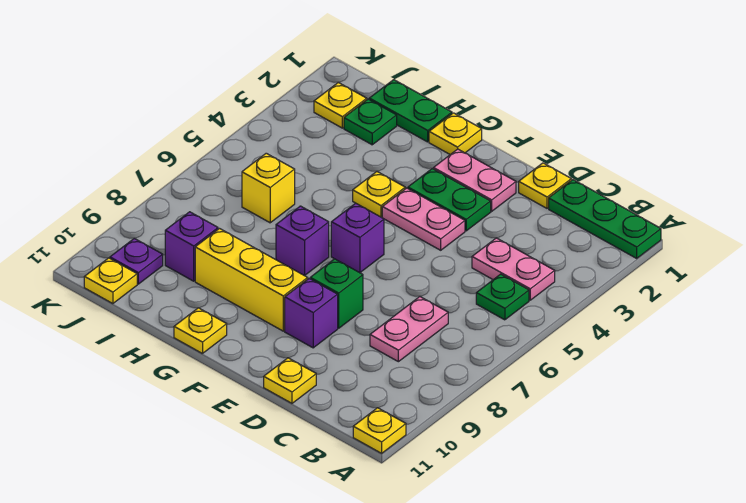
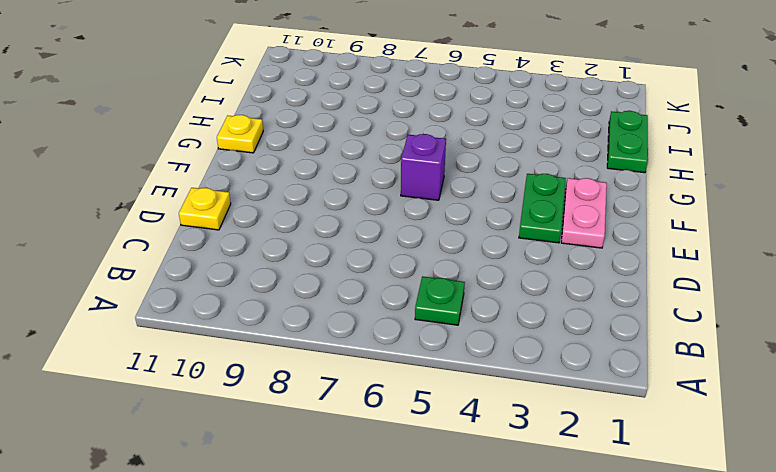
none -> green 1x3 plate [549,180,661,258]
none -> yellow 1x1 plate [353,408,406,453]
none -> pink 1x2 plate [472,238,555,300]

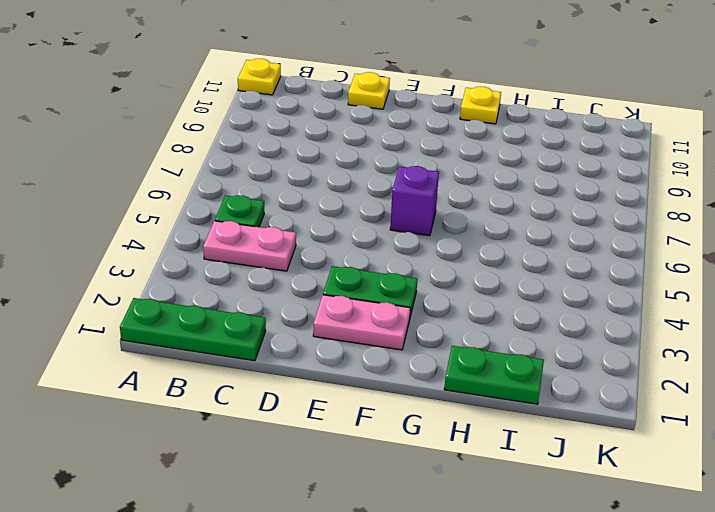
none -> pink 1x2 plate [370,297,448,362]
none -> yellow 1x1 plate [519,163,571,208]
none -> pink 1x2 plate [382,188,465,250]

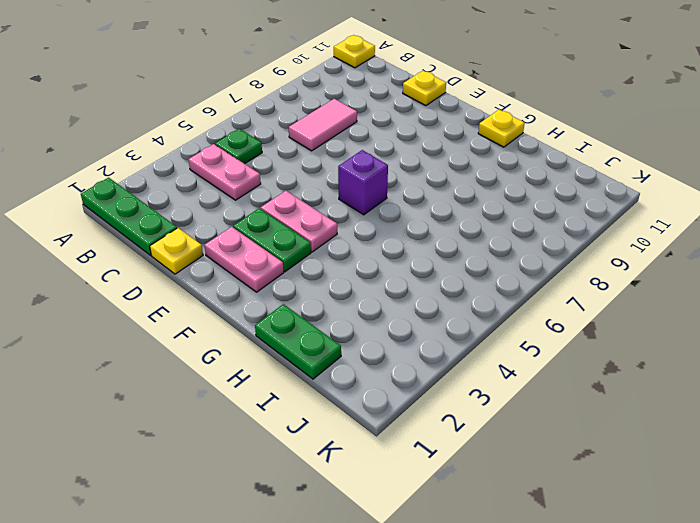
pink 1x2 tile [289,99,357,151] -> pink 1x2 plate [370,297,448,362]
none -> green 1x1 brick [310,259,363,328]
none -> purple 1x1 brick [285,279,338,348]
none -> yellow 1x3 brick [195,229,308,331]

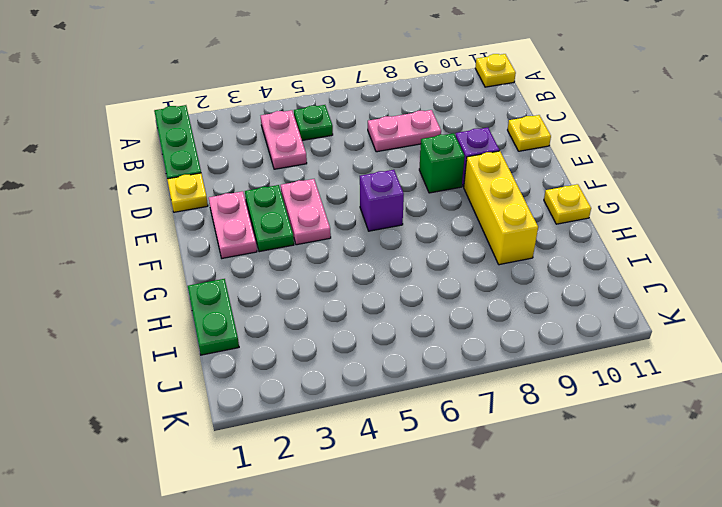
none -> yellow 1x1 plate [429,113,482,155]
none -> yellow 1x1 plate [353,172,405,217]
none -> purple 1x1 brick [276,206,329,276]

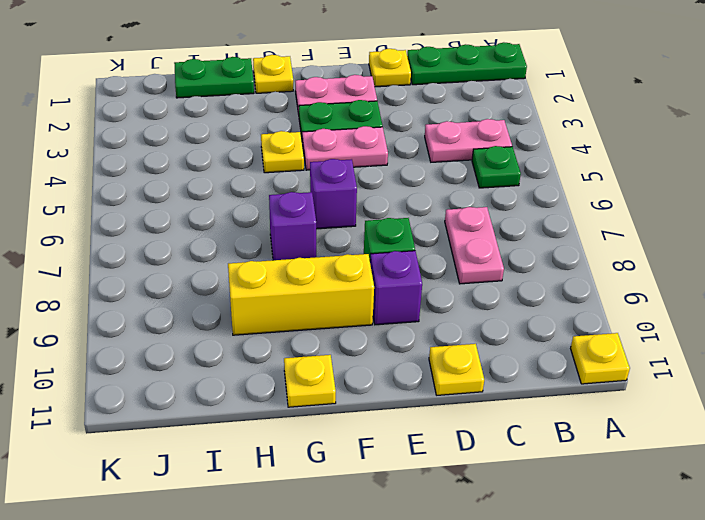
none -> green 1x1 plate [344,99,397,145]
none -> yellow 1x1 brick [242,153,295,223]
none -> purple 1x1 brick [165,212,218,281]

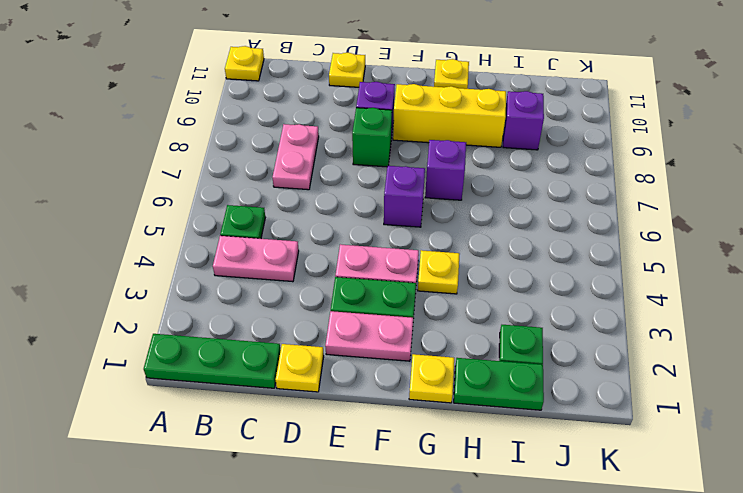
none -> yellow 1x1 brick [242,153,295,223]
none -> yellow 1x1 plate [314,82,367,128]
none -> purple 1x1 plate [110,238,163,284]

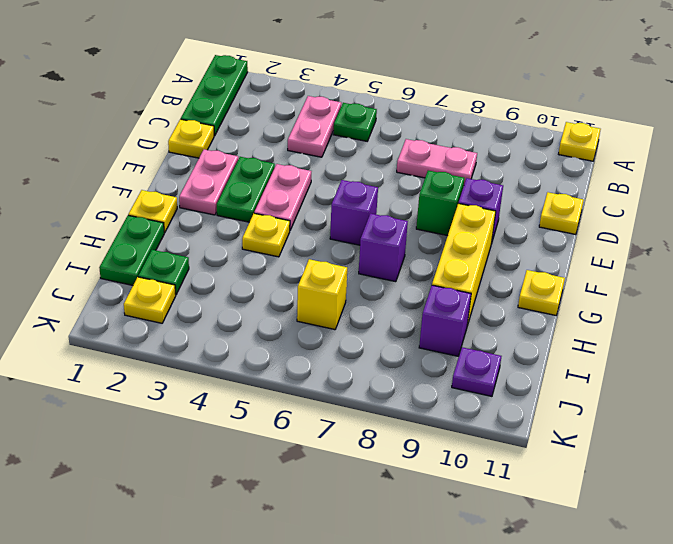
none -> yellow 1x1 plate [84,258,137,304]

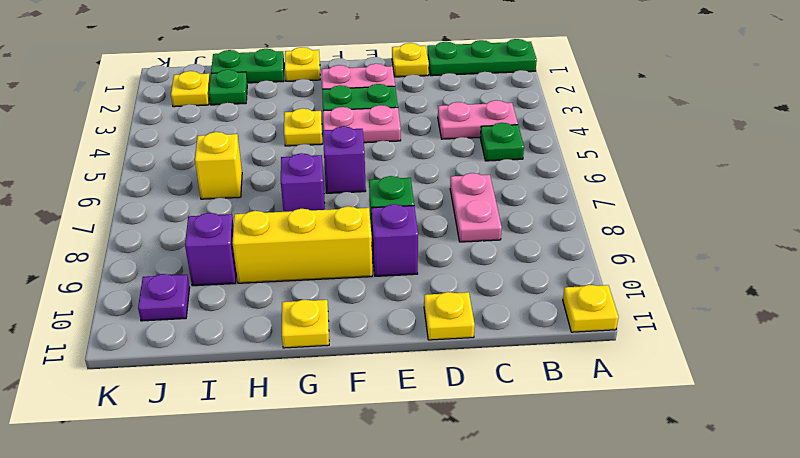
none -> yellow 1x1 plate [84,258,137,304]

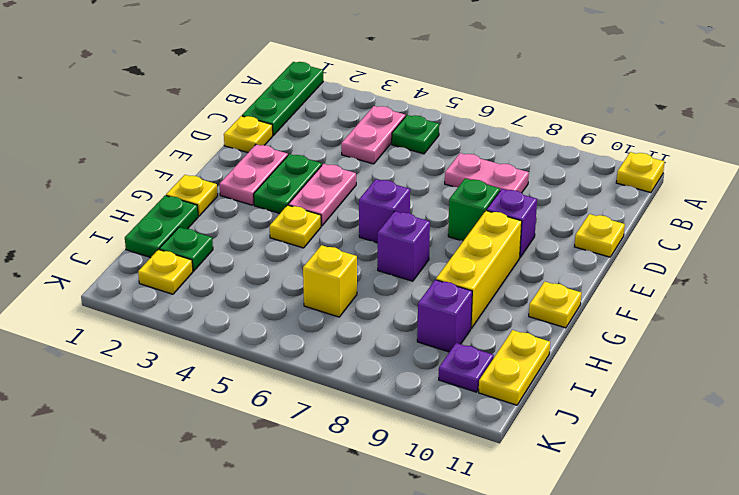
yellow 1x2 plate [479,330,550,405] -> yellow 1x1 plate [84,258,137,304]

